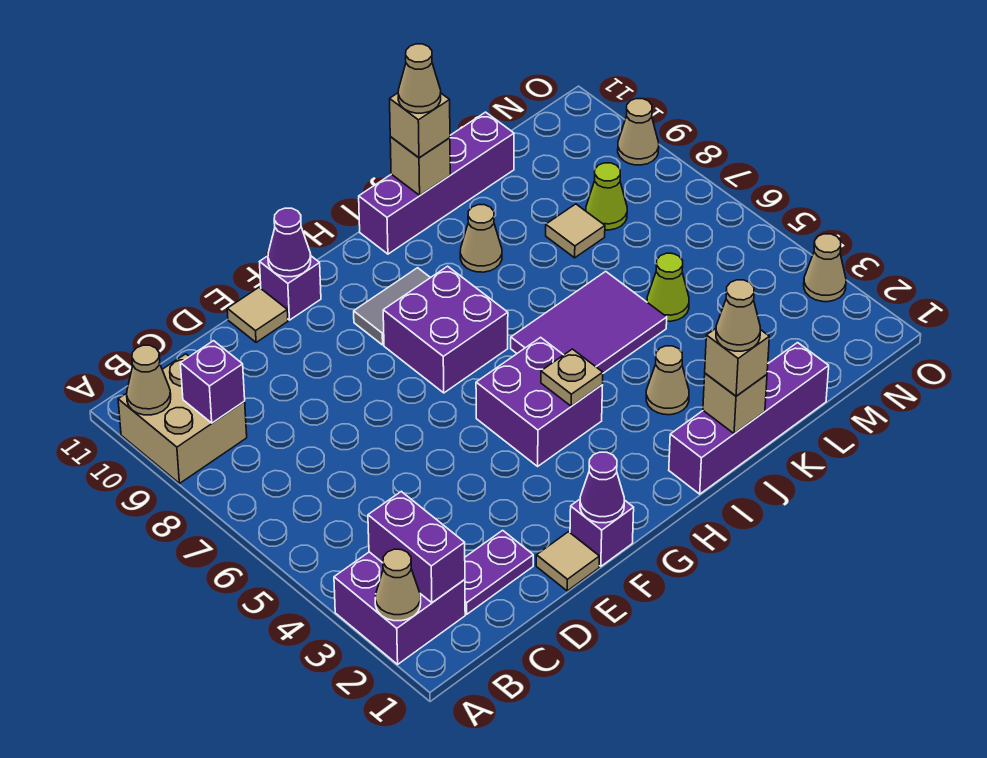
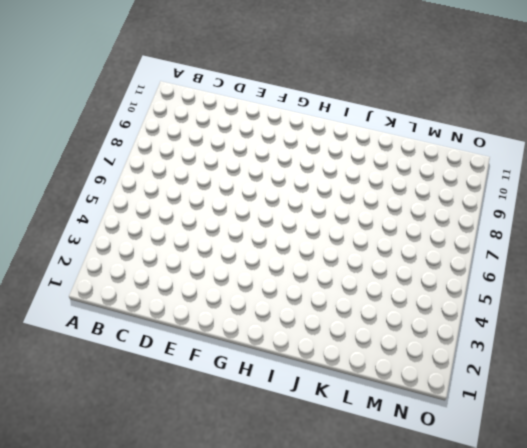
none -> purple 2x2 brick [334,552,465,664]
none -> tan 2x2 brick [118,354,247,484]
none -> purple 1x2 plate [465,530,533,614]
none -> tan 1x1 tile [536,532,599,591]

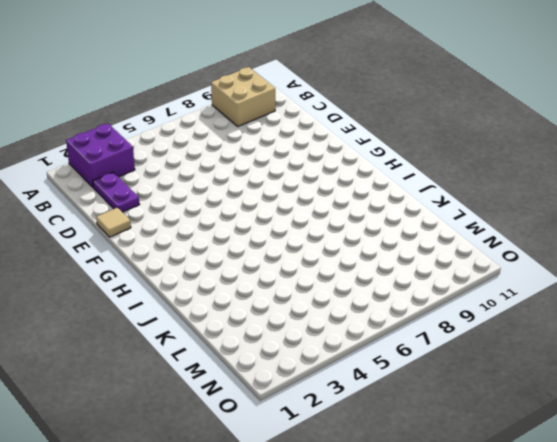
none -> tan 1x1 tile [227,287,288,342]
none -> purple 1x1 brick [570,499,634,566]
none -> purple 1x1 brick [260,256,321,320]
none -> purple 2x2 brick [476,337,603,466]

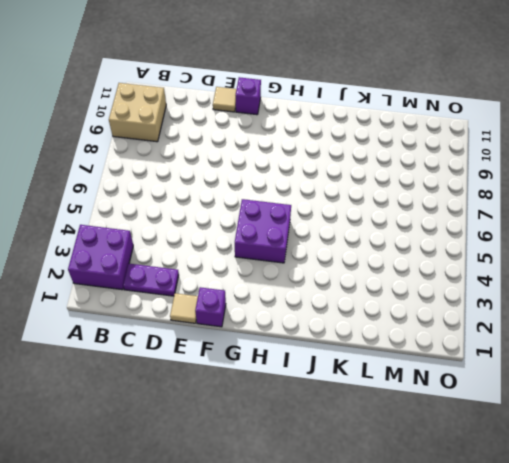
none -> purple 2x2 brick [383,266,508,393]
none -> grey 1x2 tile [354,268,430,345]
none -> purple 1x4 brick [669,343,829,494]
none -> purple 2x3 tile [511,271,667,373]

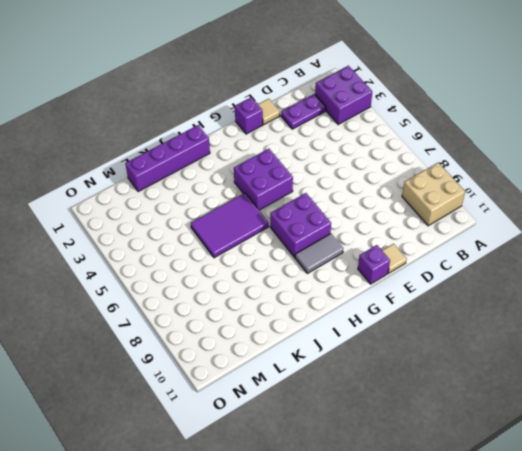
none -> purple 1x4 brick [359,112,514,254]
none -> tan 1x1 cone [646,346,689,415]
none -> tan 1x1 cone [460,205,502,272]
none -> lime 1x1 cone [647,253,689,321]

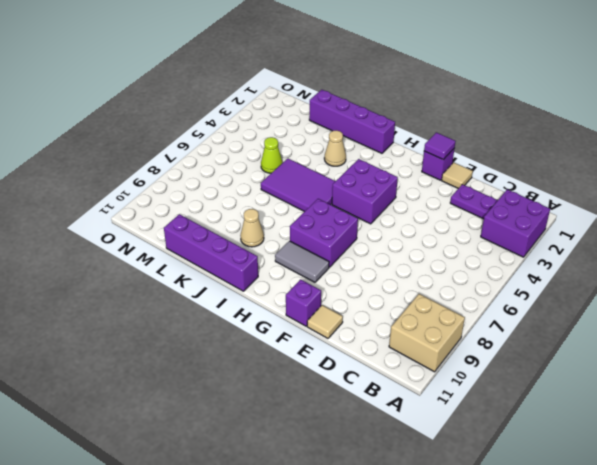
purple 1x1 tile [424,132,456,159] -> purple 1x1 cone [580,452,624,523]
none -> tan 1x1 tile [546,204,605,258]
none -> lime 1x1 cone [586,163,627,230]
none -> tan 1x1 cone [804,234,846,302]
none -> tan 1x1 cone [618,99,659,165]

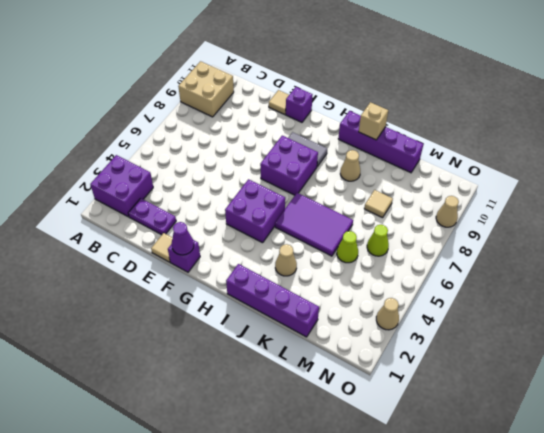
lime 1x1 cone [367,225,389,256] -> lime 1x1 cone moved to [586,163,627,230]
none -> tan 1x1 cone [375,549,421,621]
none -> tan 1x1 cone [127,345,171,415]
none -> purple 1x2 brick [368,491,465,603]
none -> purple 1x1 brick [180,341,245,423]

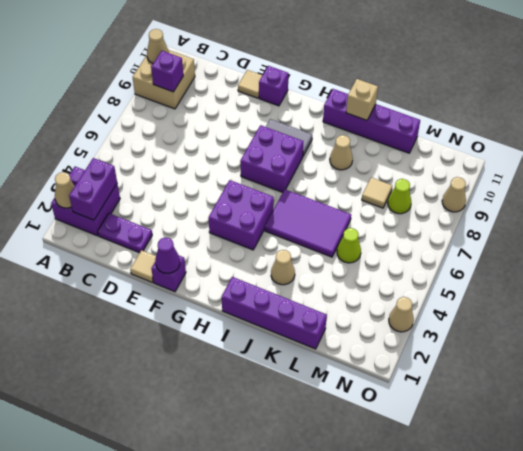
none -> purple 1x1 cone [268,208,311,277]
none -> tan 1x1 plate [541,349,603,406]
none -> tan 1x1 brick [703,373,767,434]
none -> tan 1x1 brick [705,329,769,396]

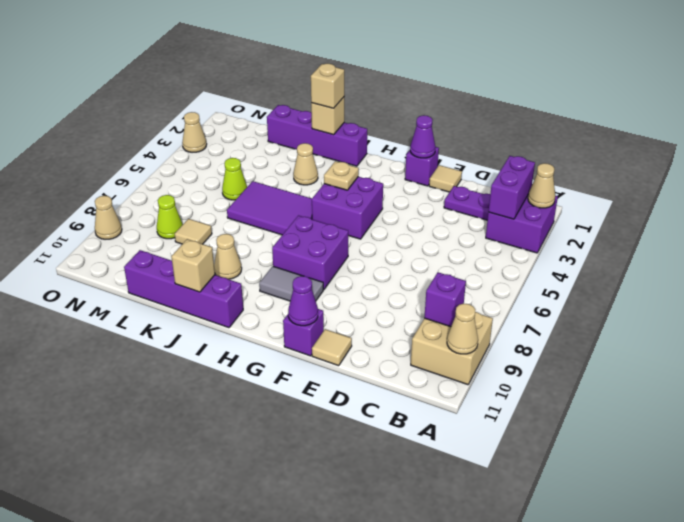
none -> tan 1x1 brick [390,93,450,158]
none -> tan 1x1 cone [716,280,760,351]
none -> tan 1x1 cone [398,44,441,113]

